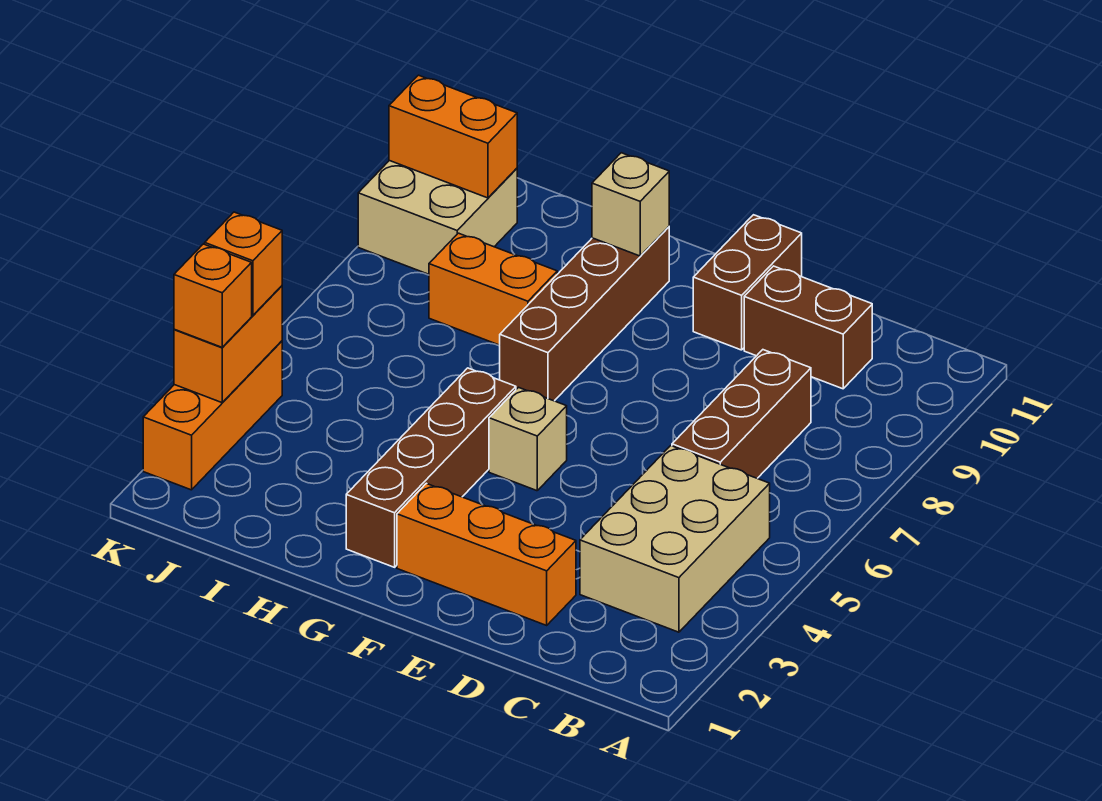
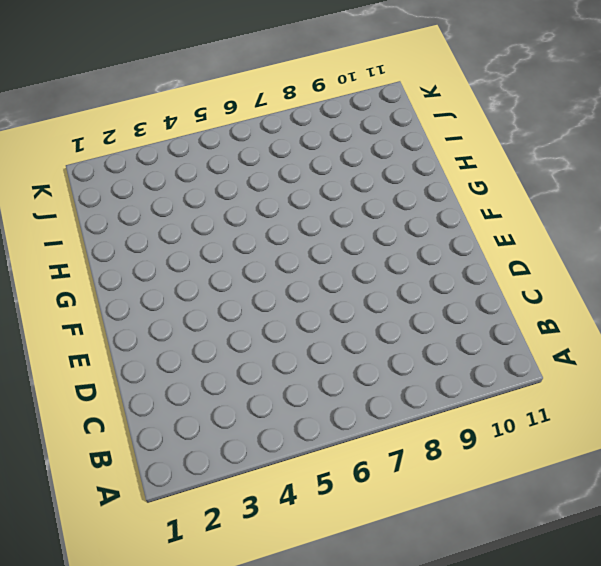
none -> tan 2x3 brick [580,446,770,632]
none -> brown 1x3 brick [672,350,811,478]
none -> brown 1x2 brick [744,266,872,389]

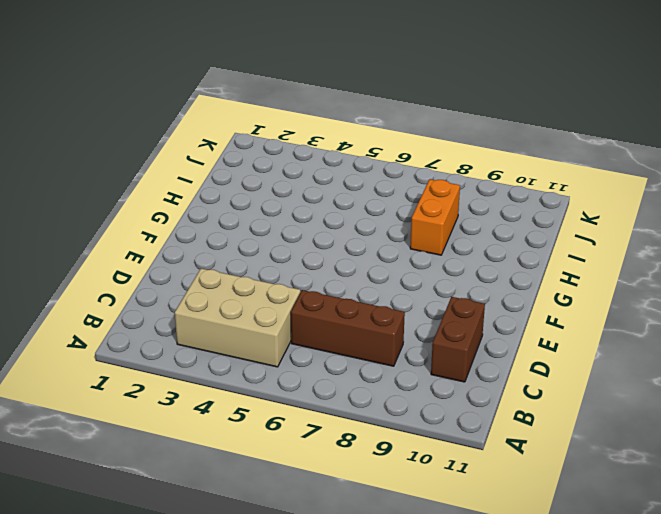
none -> orange 1x3 brick [397,483,576,625]
none -> brown 1x2 brick [693,215,802,350]
none -> tan 1x1 brick [489,387,567,491]

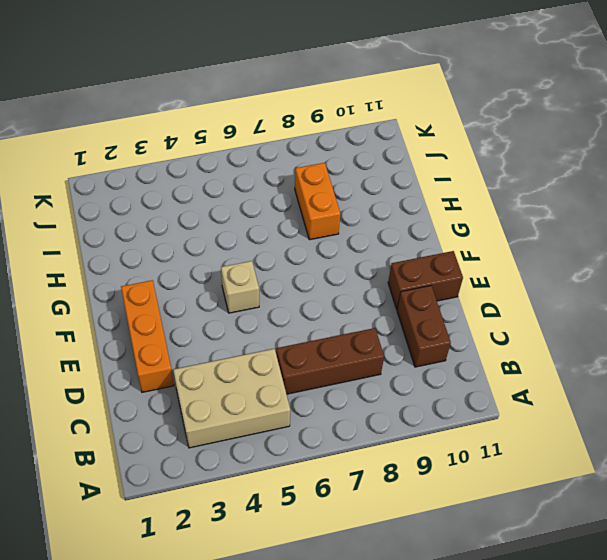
none -> brown 1x4 brick [346,368,516,567]
none -> brown 1x4 brick [500,227,669,401]
none -> tan 2x2 brick [358,161,517,274]

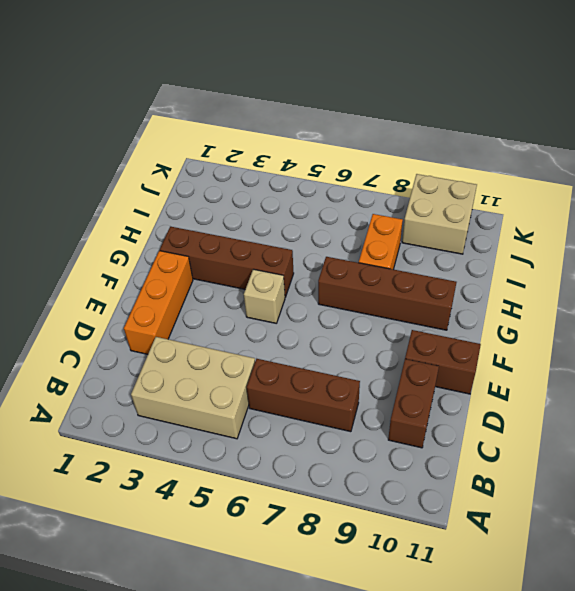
none -> orange 1x3 brick [143,341,282,490]
none -> tan 1x1 brick [592,153,669,256]
none -> orange 1x2 brick [389,75,517,198]

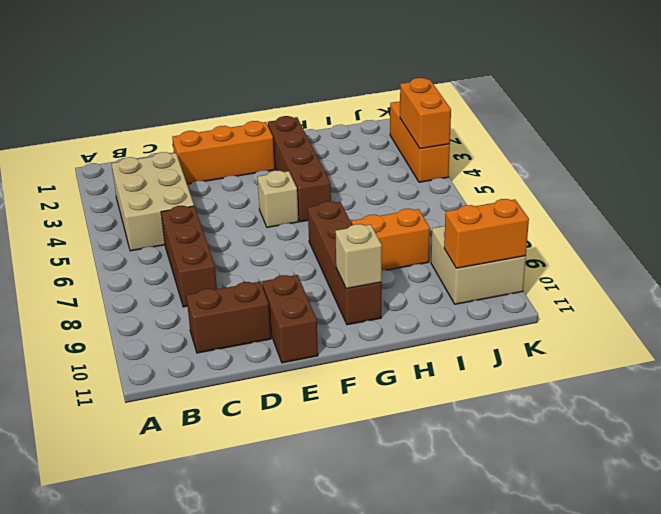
none -> orange 1x1 brick [174,244,252,347]
none -> orange 1x1 brick [205,212,282,315]

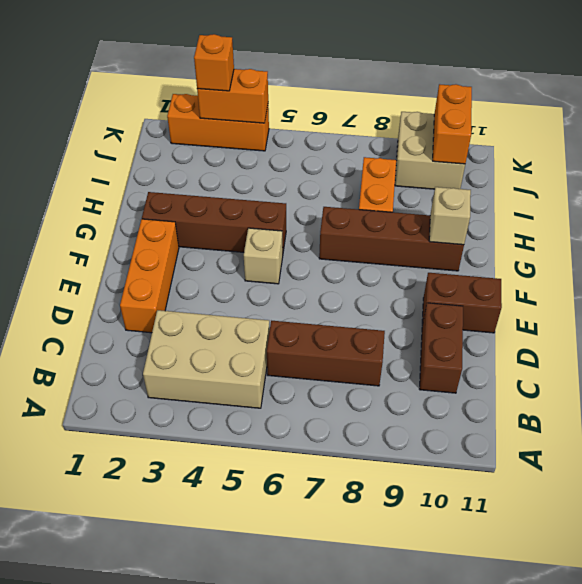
none -> orange 1x1 brick [205,212,282,315]

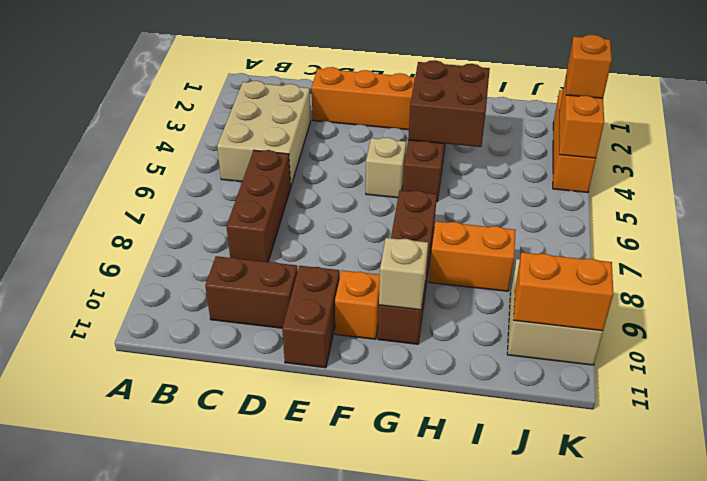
orange 1x1 brick [335,270,380,339] -> orange 1x1 brick moved to [205,212,282,315]
brown 2x2 brick [408,60,490,147] -> none

